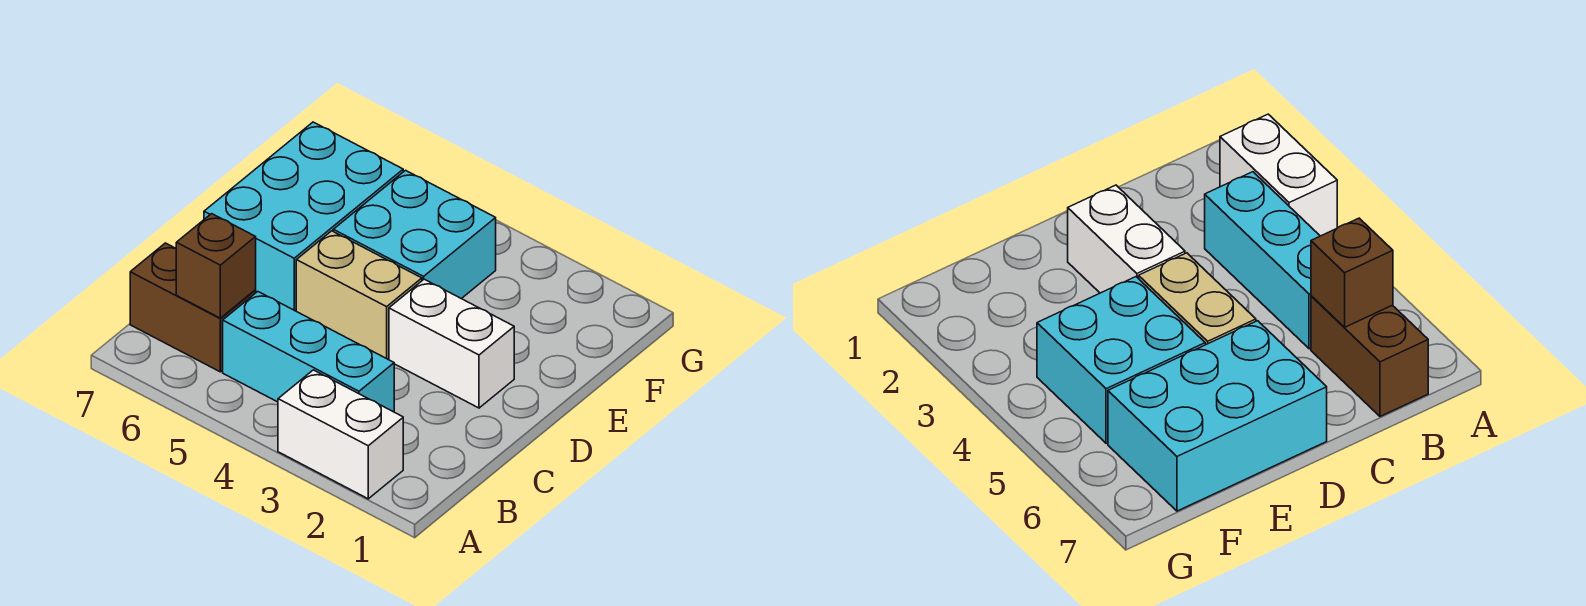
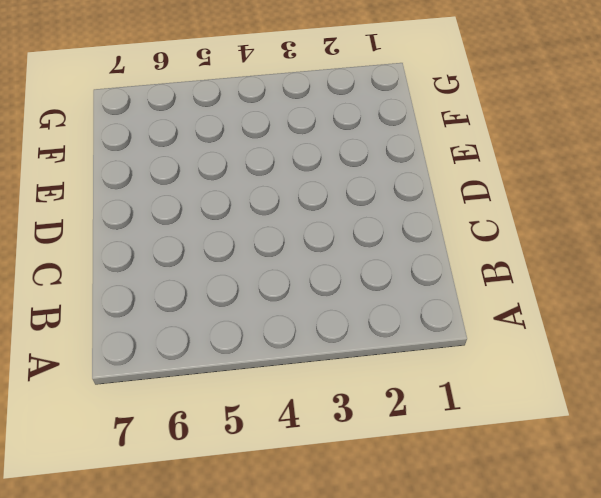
none -> white 1x2 brick [278,370,403,499]
none -> cyan 1x3 brick [223,292,394,412]

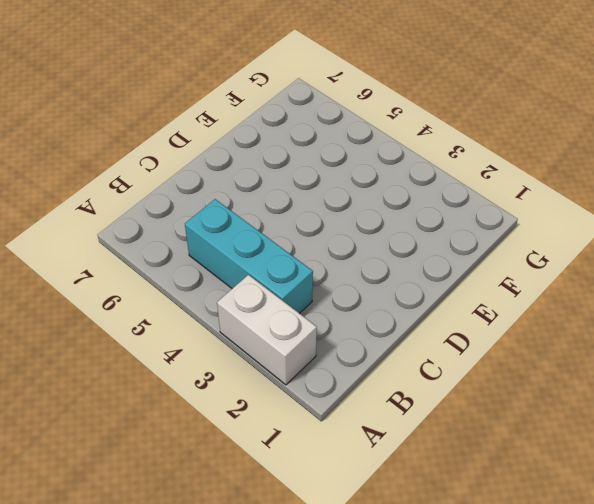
none -> brown 1x2 brick [130,243,256,372]
none -> white 1x2 brick [389,279,514,408]

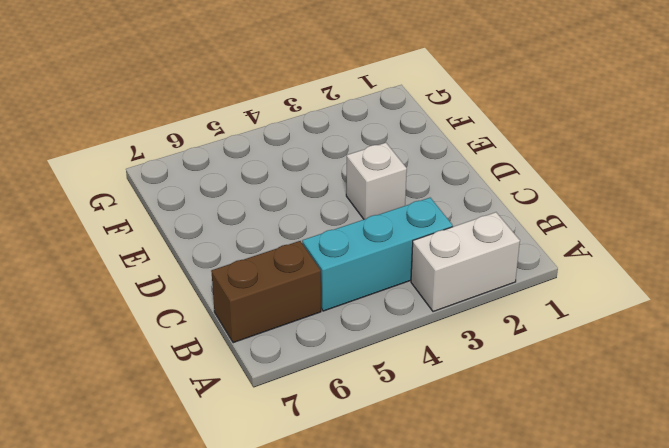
white 1x1 brick [346,143,407,219] -> white 1x2 brick [389,279,514,408]
none -> tan 1x2 brick [296,231,422,359]
none -> cyan 2x3 brick [204,122,403,311]

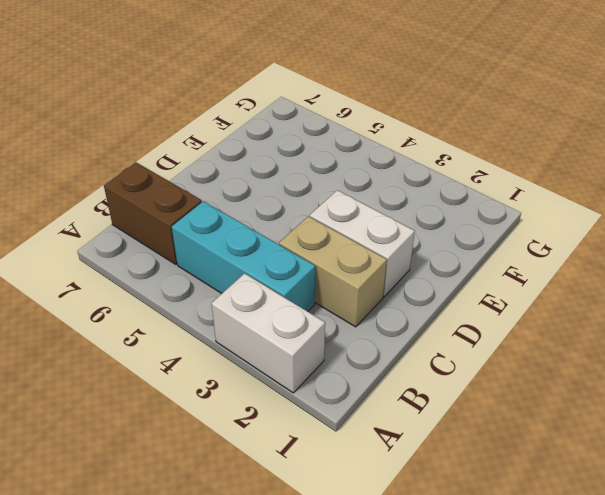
tan 1x2 brick [279,216,387,327] -> tan 1x2 brick moved to [296,231,422,359]
none -> cyan 2x3 brick [204,122,403,311]
none -> cyan 2x2 brick [333,170,496,299]

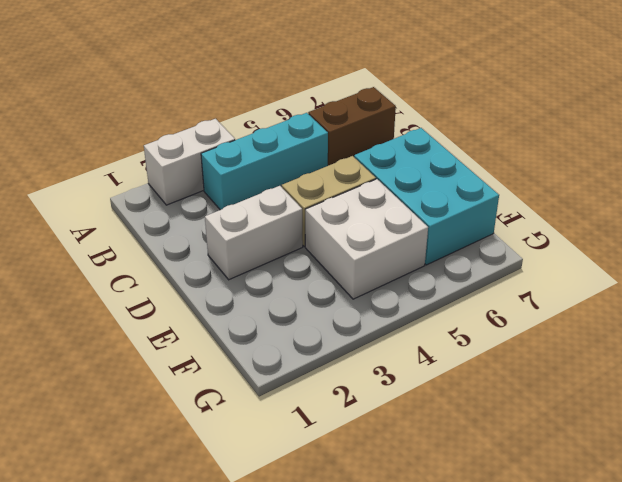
white 2x2 brick [305,179,428,299] -> cyan 2x2 brick [333,170,496,299]
none -> brown 1x1 brick [176,214,256,318]

